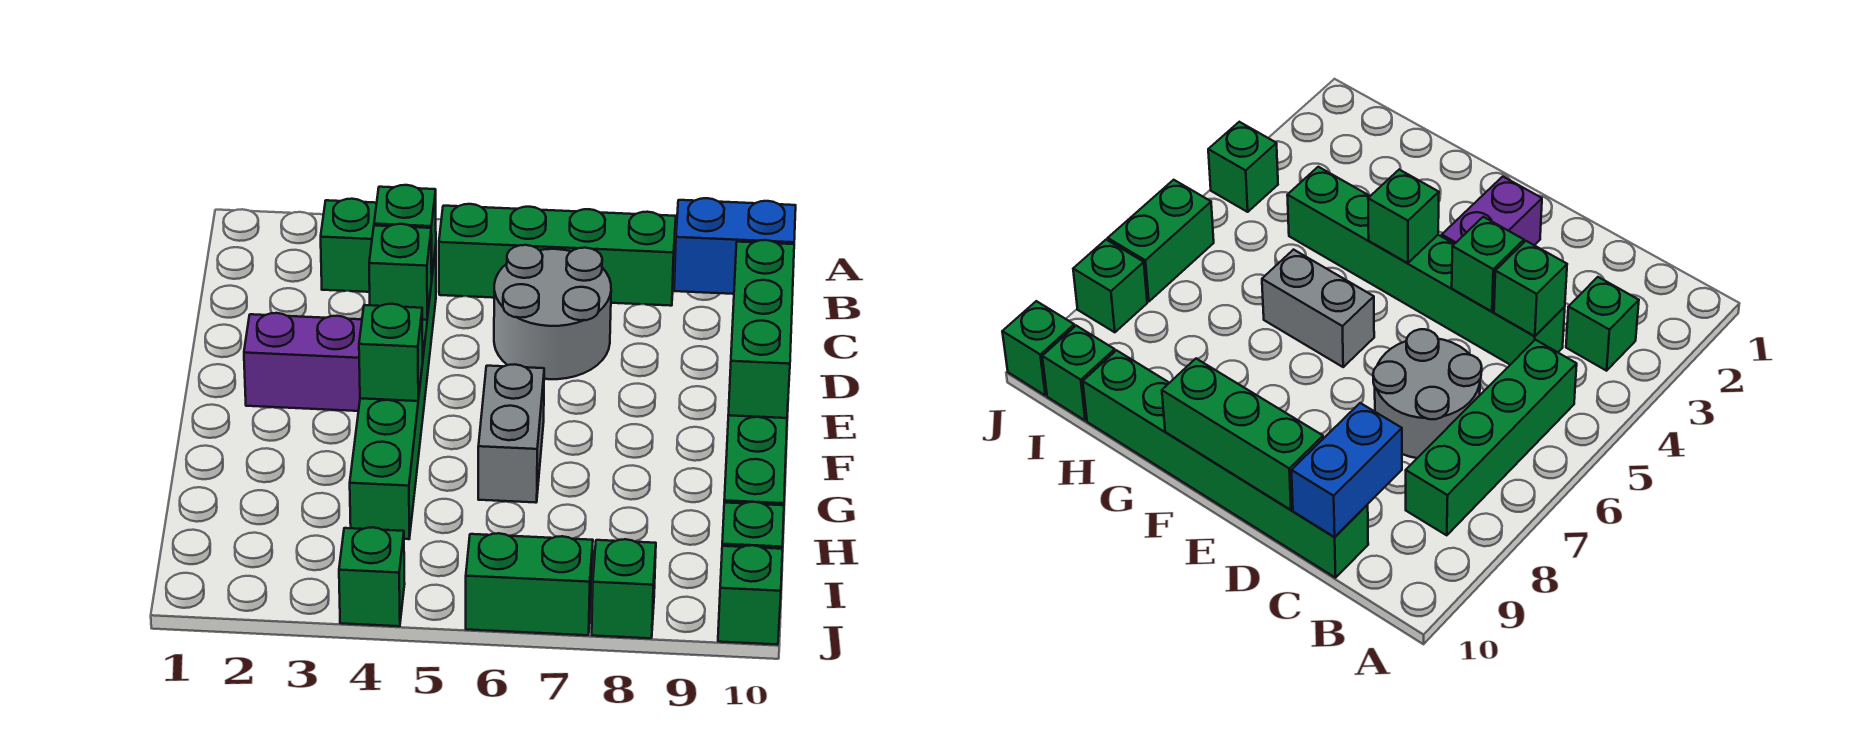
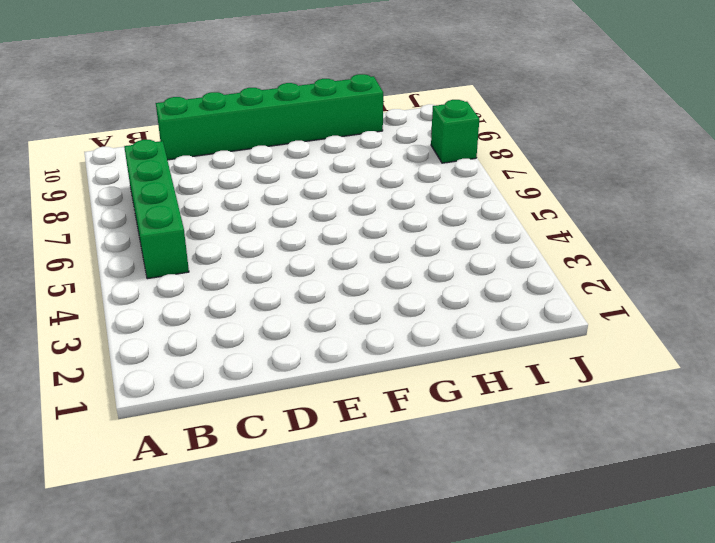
none -> green 1x1 brick [321,199,377,292]
none -> green 1x6 brick [350,247,436,539]
none -> grey 2x2 round brick [494,245,611,379]

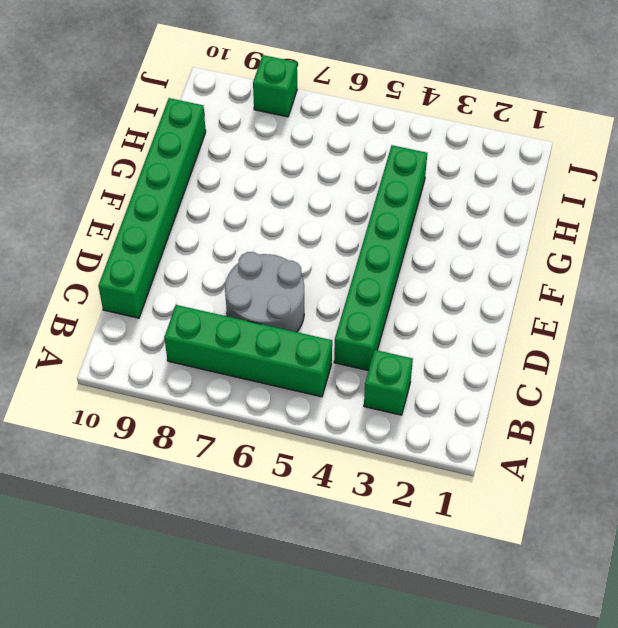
none -> purple 1x2 brick [244,313,362,411]
none -> grey 1x2 brick [478,364,544,503]
none -> green 1x1 brick [722,502,784,549]

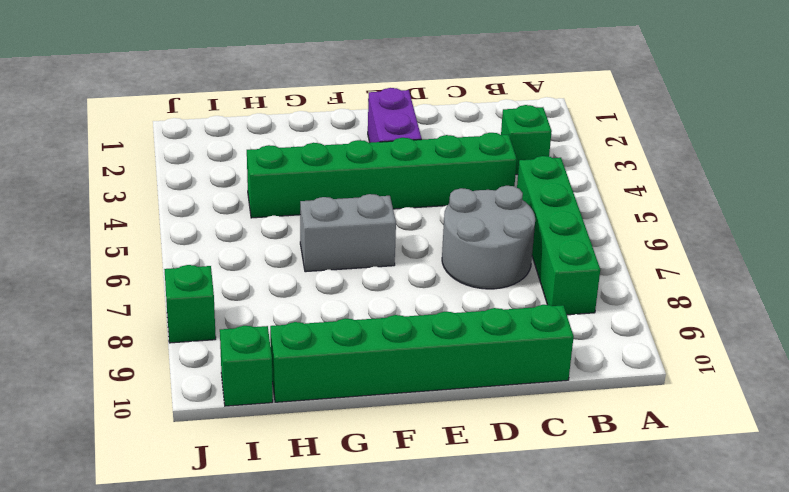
none -> green 1x1 brick [339,527,405,626]
none -> green 1x2 brick [466,533,593,635]
none -> green 1x1 brick [718,545,782,645]

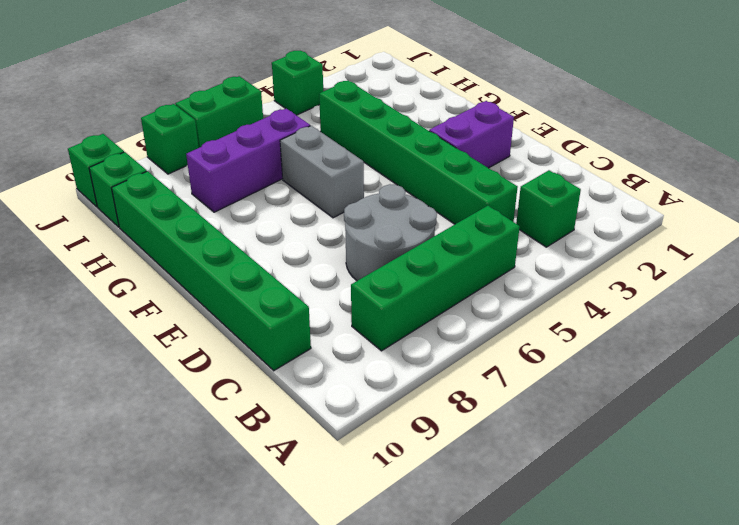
purple 1x3 brick [186,108,310,212] -> none
none -> green 1x1 brick [374,185,436,274]
none -> blue 1x2 brick [674,198,796,294]
none -> green 1x1 brick [369,224,432,320]

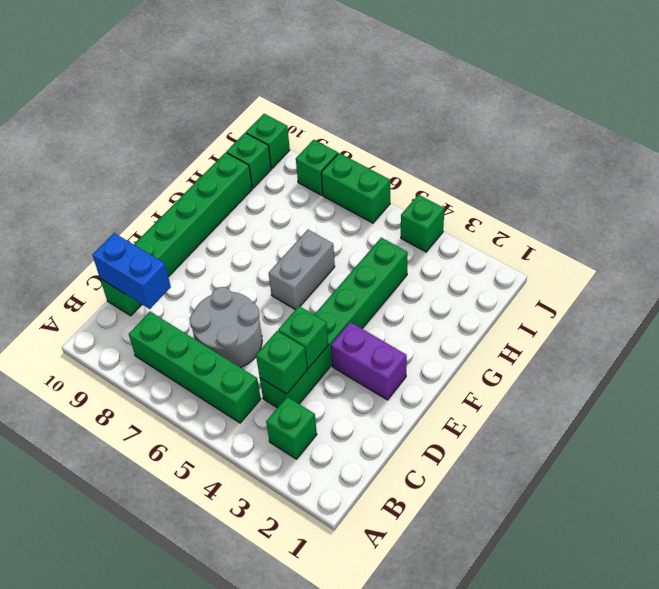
none -> green 1x3 brick [728,240,794,418]
none -> green 1x1 brick [359,304,423,401]

